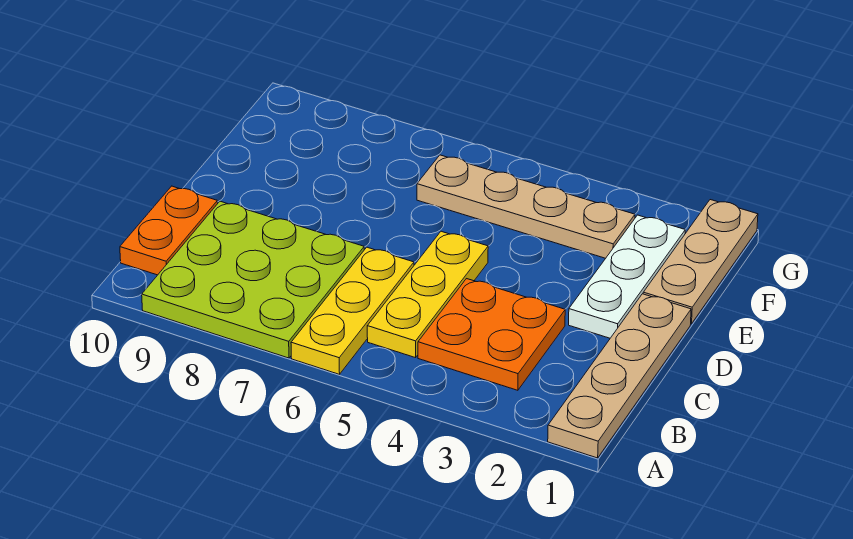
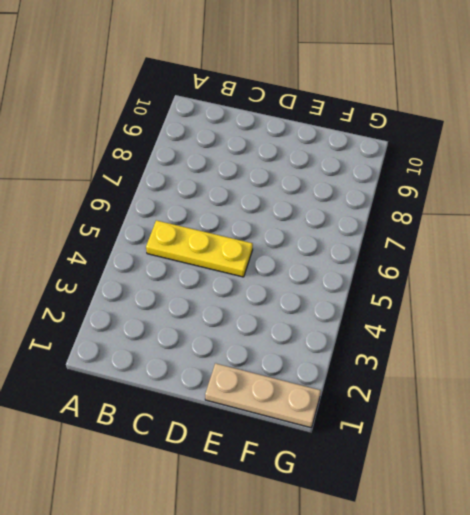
none -> tan 1x4 plate [548,294,691,458]
none -> yellow 1x3 plate [291,247,414,374]

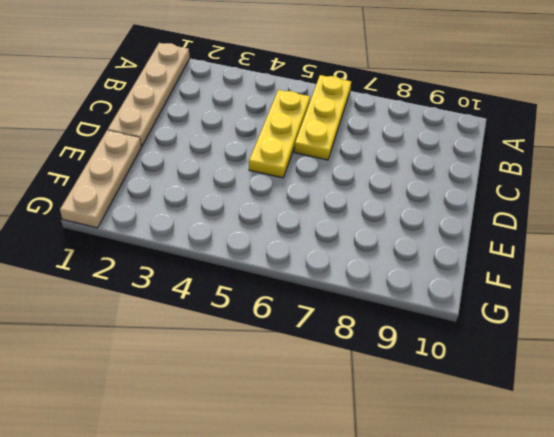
none -> lime 3x3 plate [142,201,364,358]
none -> orange 2x2 plate [418,279,565,390]

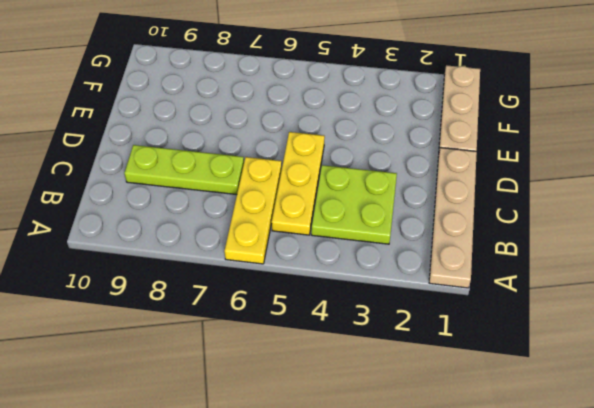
lime 2x2 plate [311,165,397,244] -> orange 2x2 plate [418,279,565,390]
lime 1x3 plate [124,145,244,195] -> lime 3x3 plate [142,201,364,358]
none -> orange 1x2 plate [120,186,218,275]
none -> white 1x3 plate [569,215,685,338]

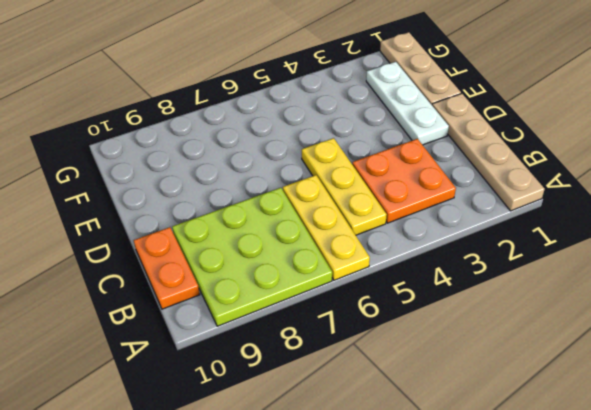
none -> tan 1x4 plate [417,155,635,258]

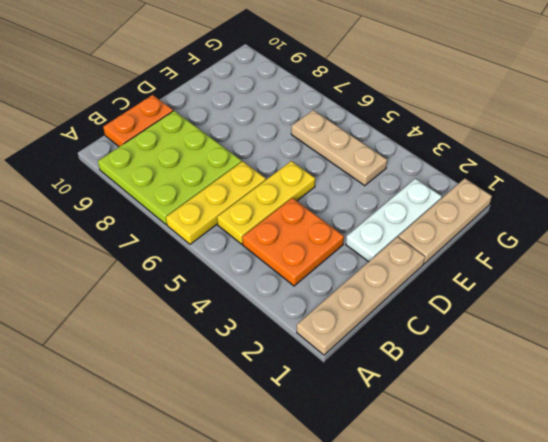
tan 1x3 plate [291,110,387,186] -> tan 1x4 plate [417,155,635,258]

